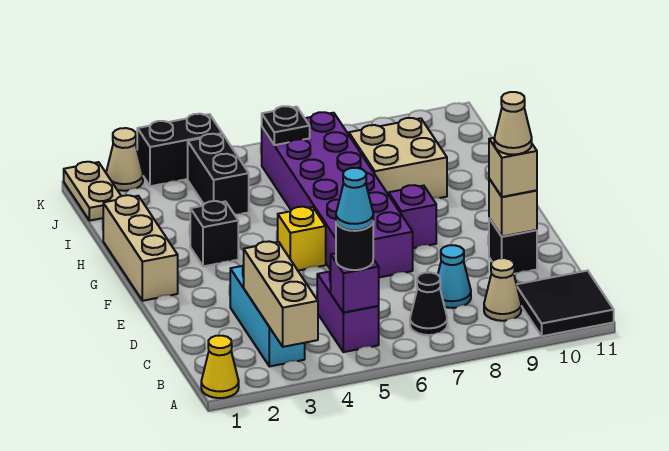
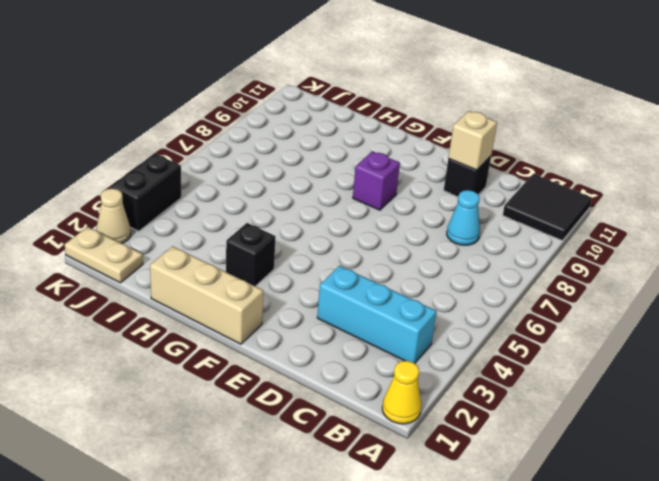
none -> purple 1x2 brick [317,271,379,352]
none -> black 1x1 cone [410,272,447,335]
none -> tan 1x1 cone [484,258,521,321]

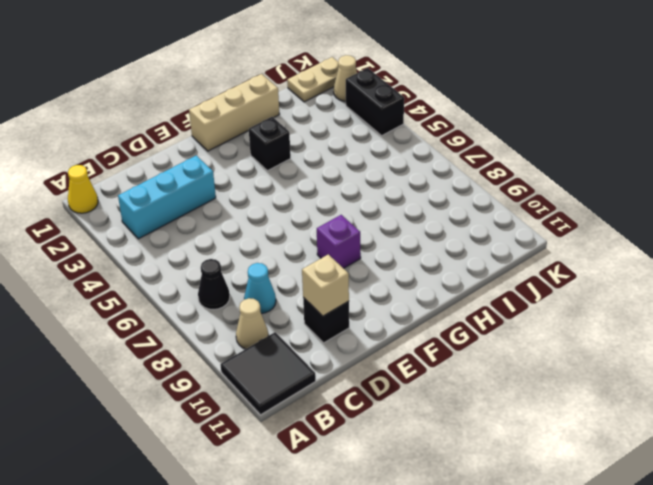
none -> purple 1x2 brick [317,271,379,352]
none -> purple 2x6 brick [262,112,413,277]
none -> yellow 1x1 brick [278,207,326,271]

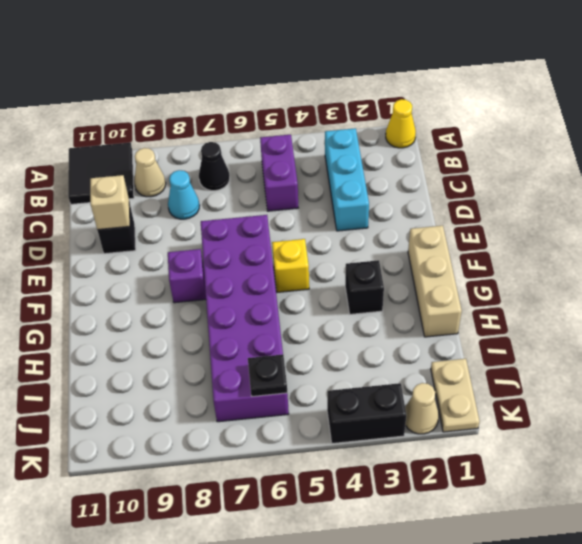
none -> tan 2x2 brick [349,118,447,198]
none -> black 1x2 brick [188,134,249,214]
none -> tan 1x3 brick [244,241,318,347]

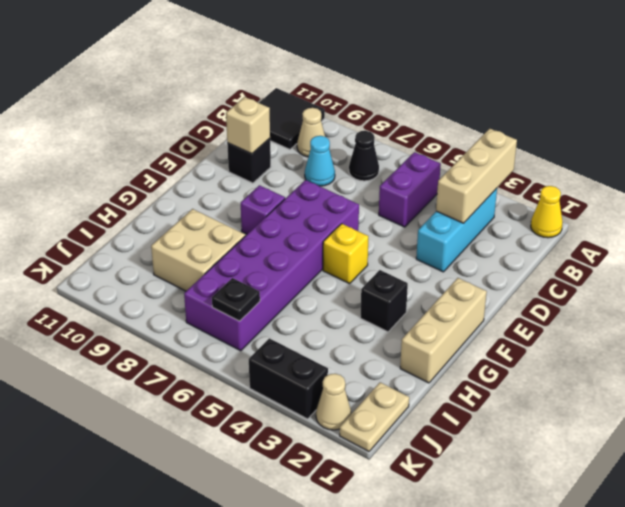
none -> black 1x2 brick [188,134,249,214]
none -> purple 1x1 brick [331,253,379,313]
none -> black 1x1 round brick [336,223,373,270]

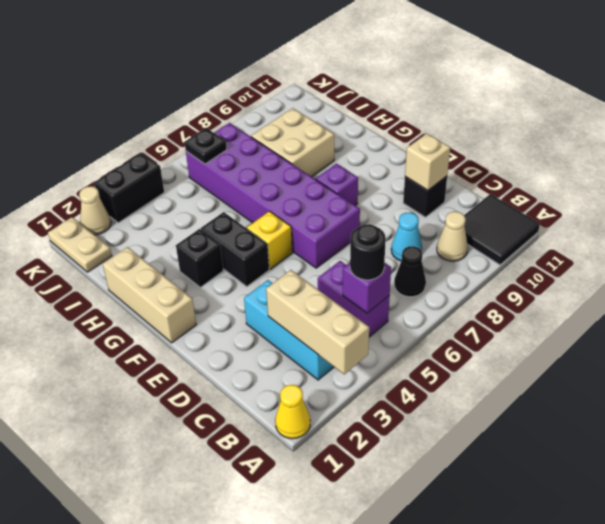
black 1x2 brick [201,212,269,287] -> black 1x2 brick moved to [188,134,249,214]
none -> tan 1x1 brick [489,138,537,197]
none -> cyan 1x1 cone [336,168,373,230]
none -> tan 1x1 cone [494,92,532,155]

